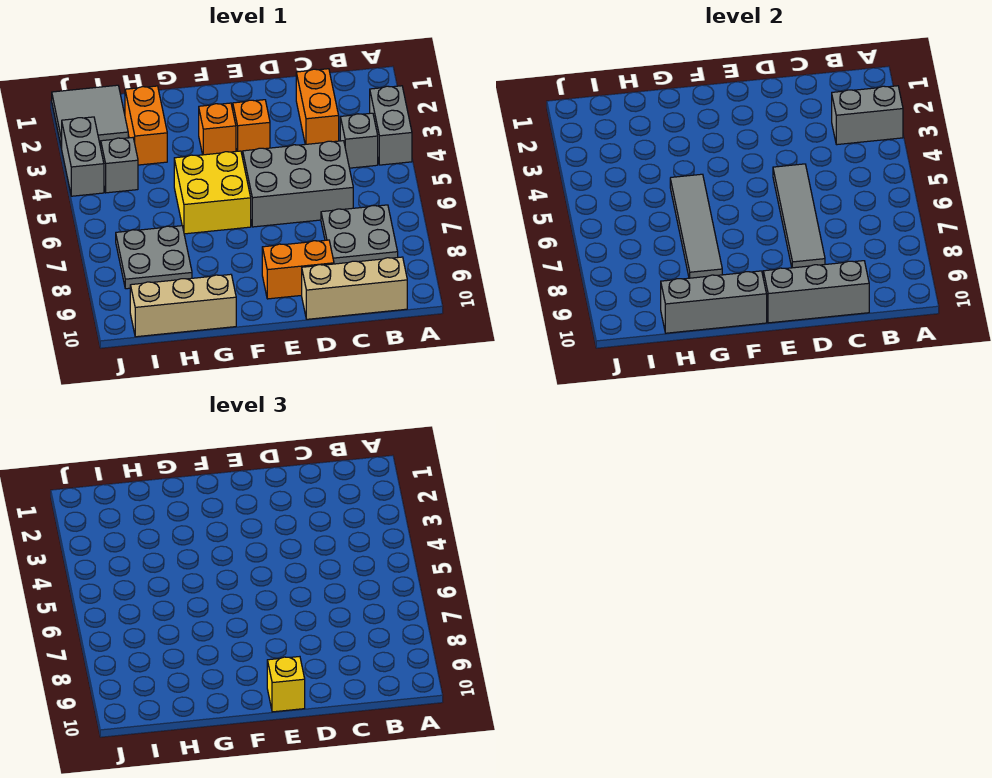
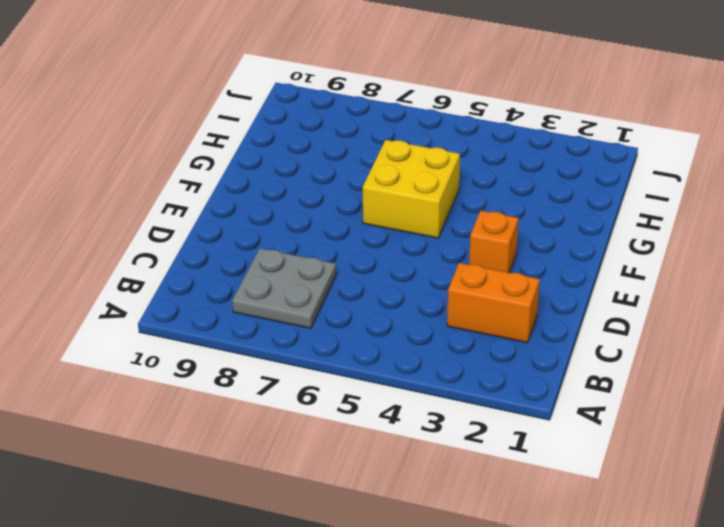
none -> grey 1x2 brick [370,86,412,165]
none -> grey 1x1 brick [340,113,378,168]
none -> tan 1x3 brick [302,257,407,319]

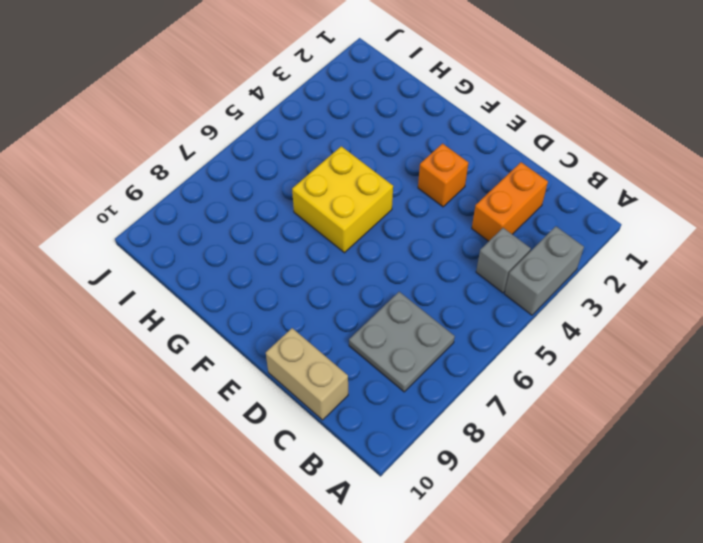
tan 1x2 brick [266,328,348,420] -> tan 1x3 brick [302,257,407,319]
none -> grey 2x3 brick [243,141,353,227]
none -> orange 1x2 brick [262,240,334,299]
none -> orange 1x1 brick [199,103,236,155]

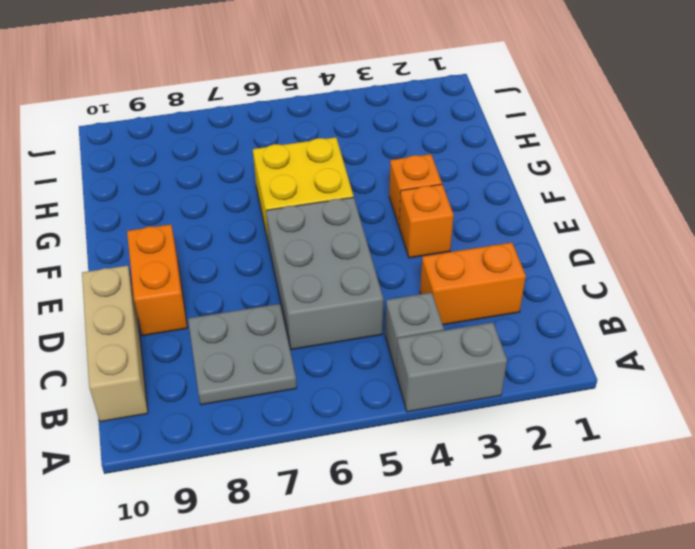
none -> tan 1x3 brick [130,274,236,337]
none -> orange 1x2 brick [125,86,167,165]
none -> grey 2x2 plate [116,226,192,289]

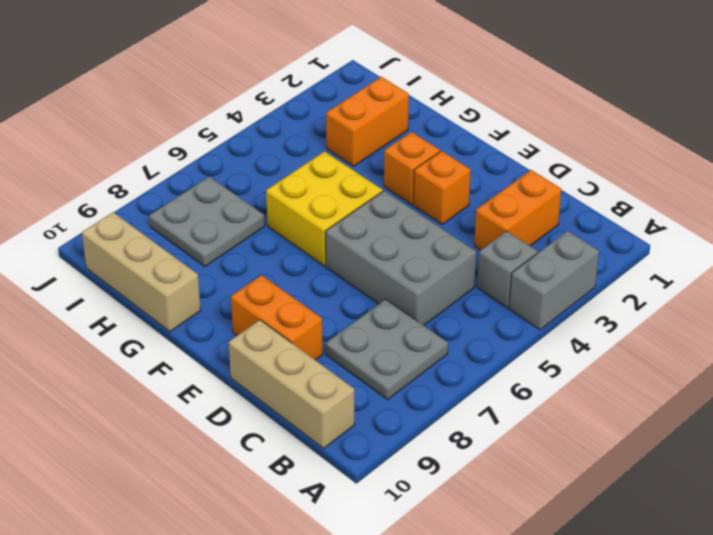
none -> grey 2x2 tile [52,85,128,148]
none -> grey 1x1 brick [101,138,138,193]
none -> grey 1x2 brick [61,117,104,196]

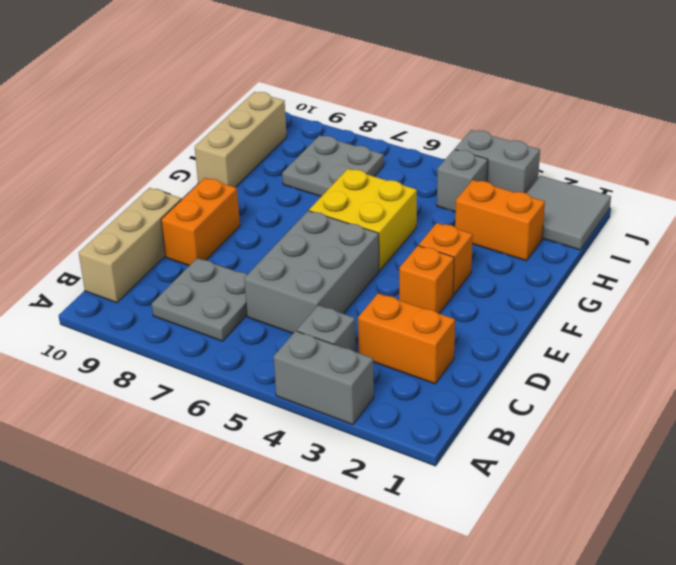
none -> grey 1x2 brick [832,86,903,145]
none -> grey 1x3 brick [763,261,869,323]
none -> grey 1x4 tile [773,164,825,268]

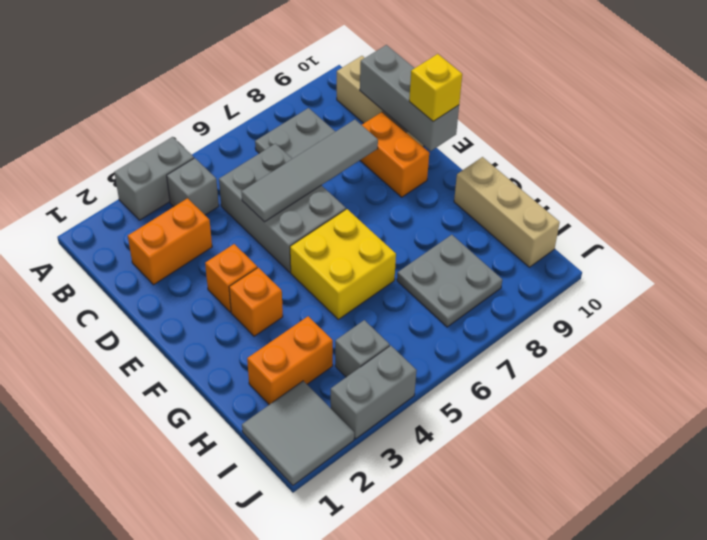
none -> grey 1x2 brick [832,86,903,145]
none -> grey 1x3 brick [661,271,767,333]
none -> grey 1x4 tile [670,174,722,278]

